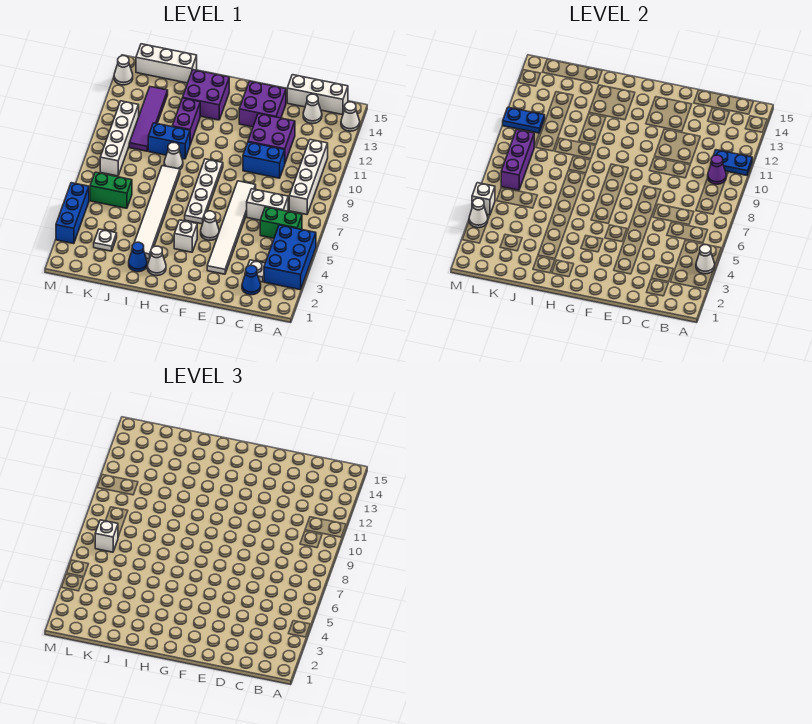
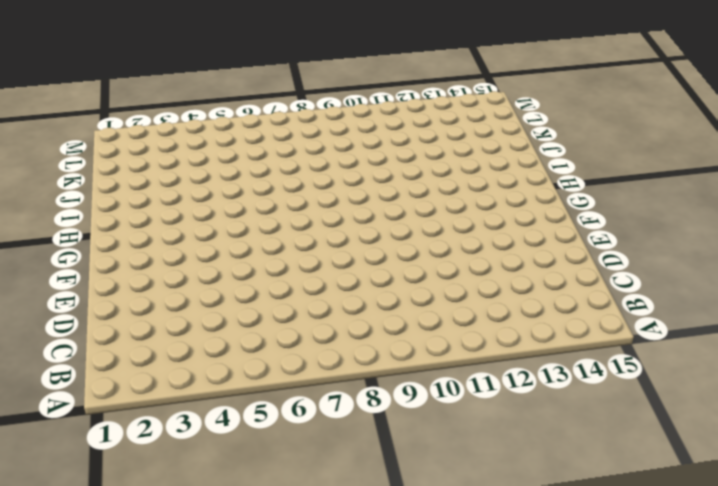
none -> blue 2x3 brick [264,225,316,290]
none -> white 1x1 cone [341,102,360,131]
none -> green 1x2 brick [260,207,302,238]
none -> white 1x4 brick [289,140,328,214]

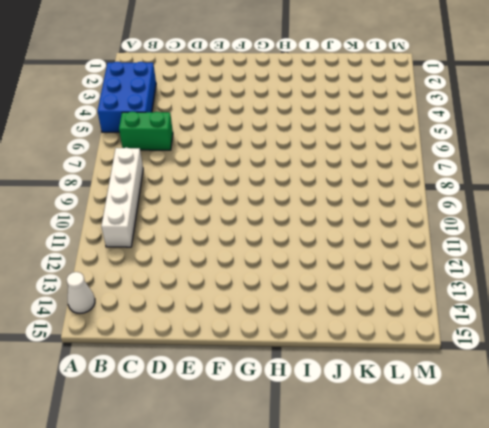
none -> white 1x3 brick [287,75,348,115]
none -> blue 1x1 cone [242,266,261,295]
none -> white 1x1 plate [245,260,265,282]
none -> white 1x2 brick [247,189,288,220]

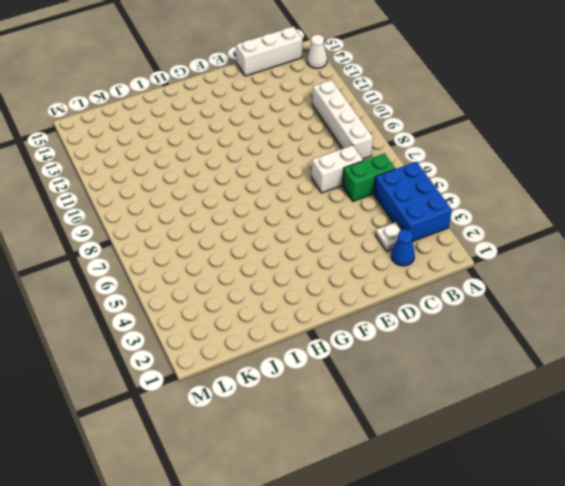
none -> white 1x1 cone [303,94,322,124]
none -> blue 1x2 brick [243,142,285,178]
none -> purple 2x2 brick [248,114,295,162]
none -> white 1x6 tile [207,181,256,274]

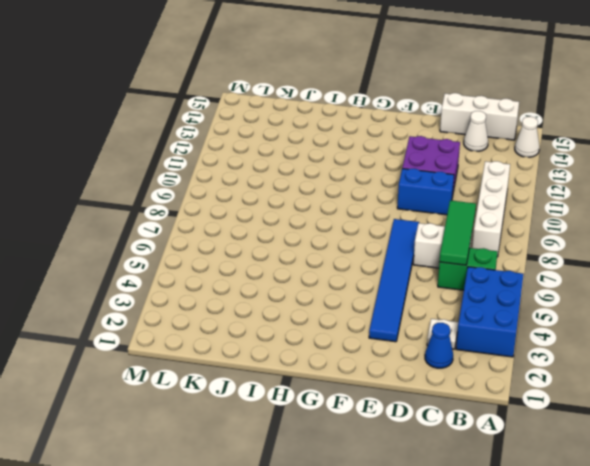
green 1x3 tile [439,200,476,265] -> none
blue 1x6 tile [369,219,419,342] -> white 1x6 tile [207,181,256,274]
none -> purple 2x2 brick [239,81,286,127]
none -> white 1x1 cone [201,211,219,240]
none -> white 1x1 brick [174,220,197,252]
none -> white 1x4 plate [185,159,223,224]

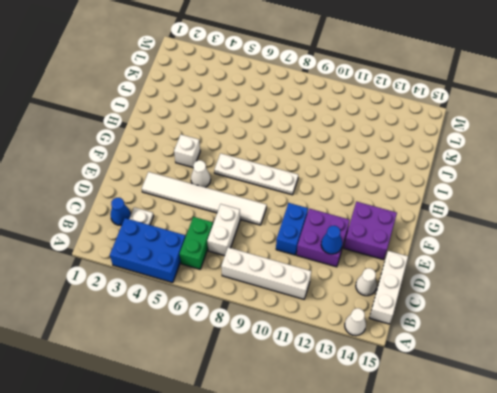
blue 1x1 cone [321,226,342,254] -> blue 1x1 cone moved to [129,242,147,272]
none -> white 1x1 cone [147,246,166,276]
none -> purple 2x2 brick [183,70,229,120]
none -> white 1x6 tile [134,166,180,259]
none -> white 1x1 cone [164,143,183,169]

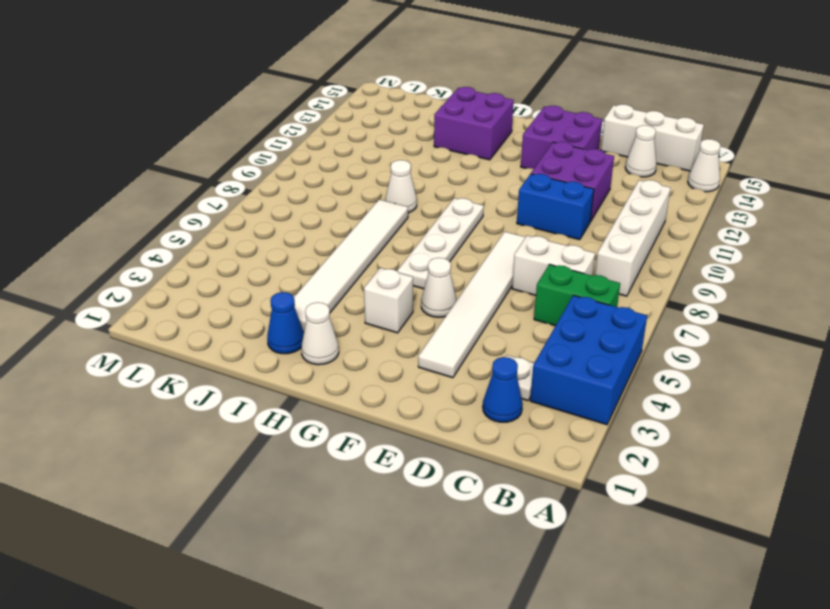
none -> blue 1x2 brick [148,123,190,159]
none -> purple 1x2 brick [172,98,200,144]
none -> white 1x3 brick [136,44,197,83]
none -> white 1x1 plate [94,229,117,251]

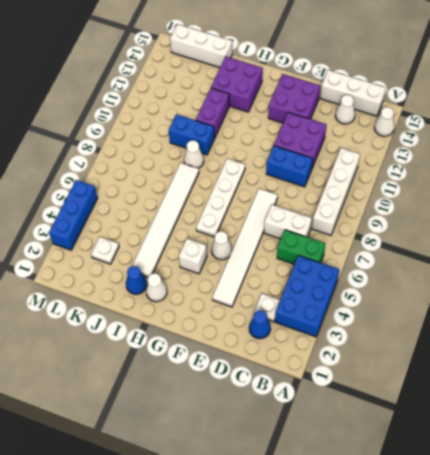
none -> green 1x2 brick [90,172,132,208]
none -> purple 1x4 tile [129,87,168,151]
none -> white 1x4 brick [100,101,139,176]
none -> white 1x1 cone [114,56,133,85]

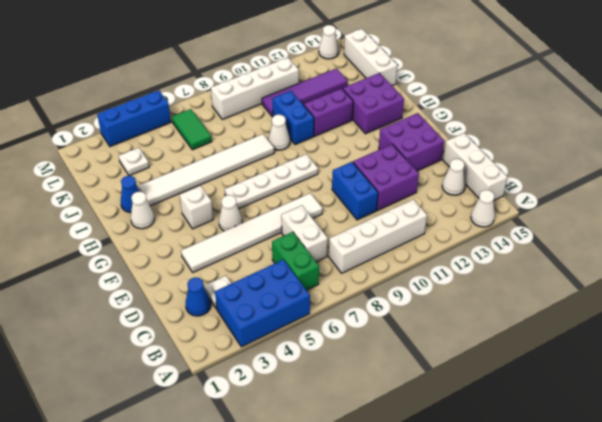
green 1x2 tile [172,109,212,150] -> green 1x2 brick [90,172,132,208]
none -> white 1x1 cone [696,245,715,274]
none -> blue 1x2 plate [713,150,752,175]
none -> purple 1x1 cone [708,155,726,184]
none -> purple 1x3 brick [501,129,534,190]

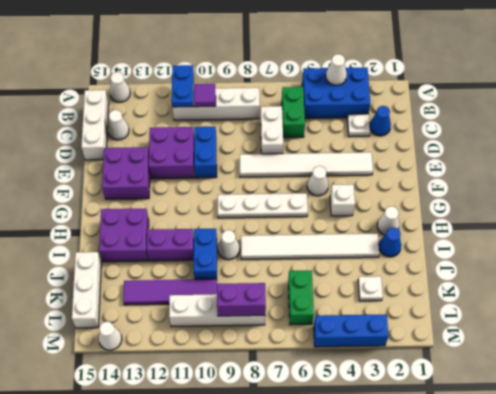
purple 1x1 tile [194,84,216,107] -> purple 1x1 cone [708,155,726,184]
purple 1x2 brick [217,283,266,316] -> purple 1x3 brick [501,129,534,190]
none -> blue 1x2 plate [503,107,545,133]
none -> white 1x1 cone [469,198,488,228]
none -> white 1x1 brick [472,183,495,215]
none -> white 1x1 brick [95,520,118,552]

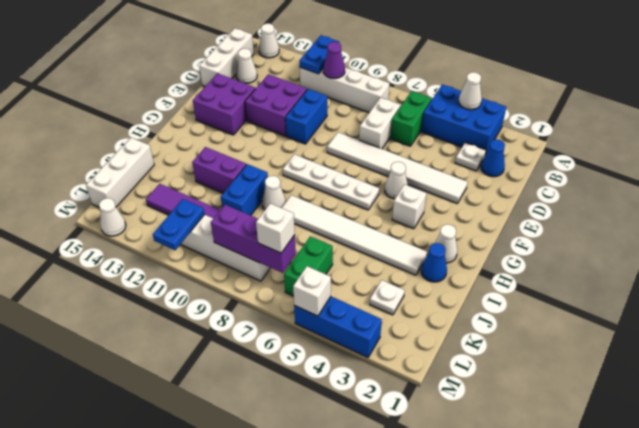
none -> purple 2x2 brick [183,70,229,120]
none -> white 1x1 cone [469,198,488,228]

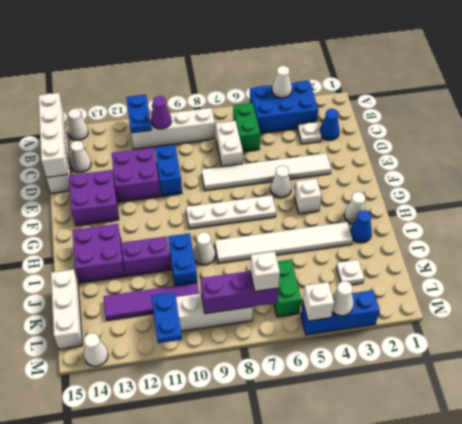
white 1x4 brick [39,93,68,177] -> none

